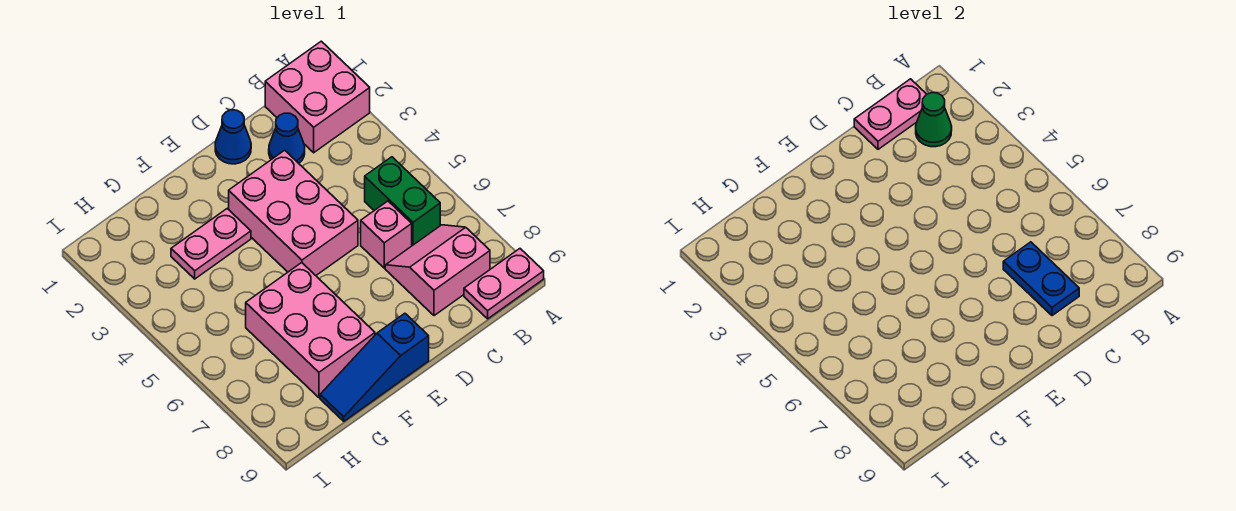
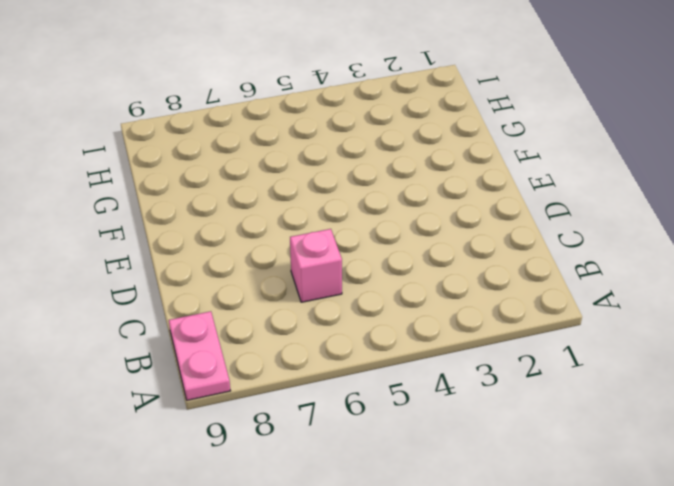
none -> pink 2x2 brick [265,41,370,153]
none -> green 1x2 brick [365,157,440,246]
none -> pink 2x2 slope [385,225,490,316]

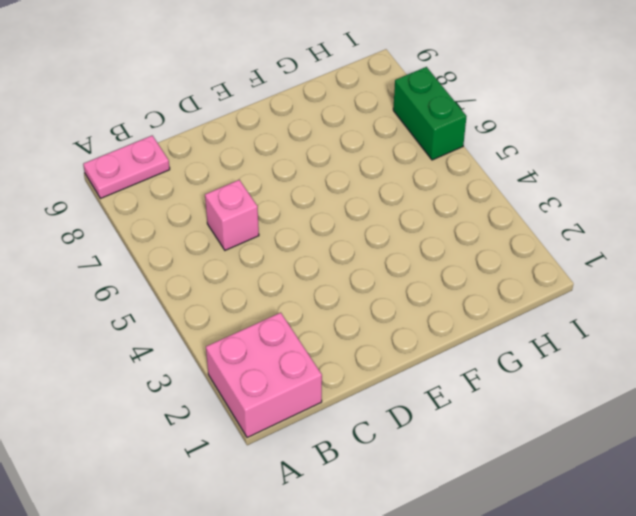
green 1x2 brick [393,67,467,160] -> green 1x2 brick moved to [365,157,440,246]
none -> pink 2x2 slope [385,225,490,316]
none -> blue 1x1 cone [269,113,305,163]
none -> blue 1x1 cone [215,110,251,164]

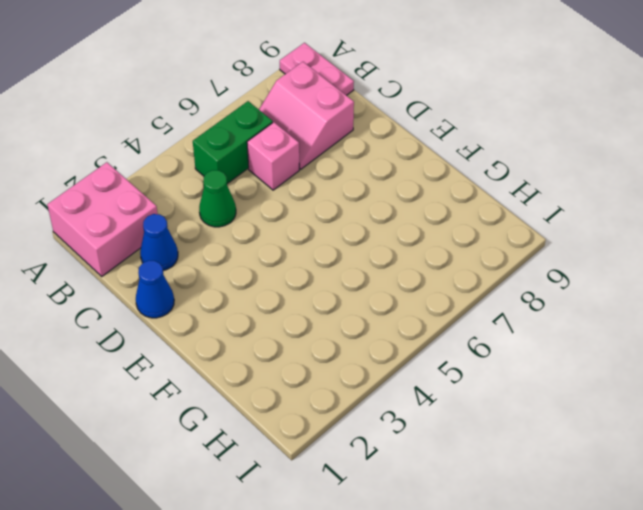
green 1x1 cone [199,170,236,227] -> green 1x1 cone moved to [916,93,952,147]
none -> pink 2x3 brick [229,150,358,276]
none -> blue 1x3 slope [320,313,429,421]
none -> pink 1x2 plate [171,209,251,279]

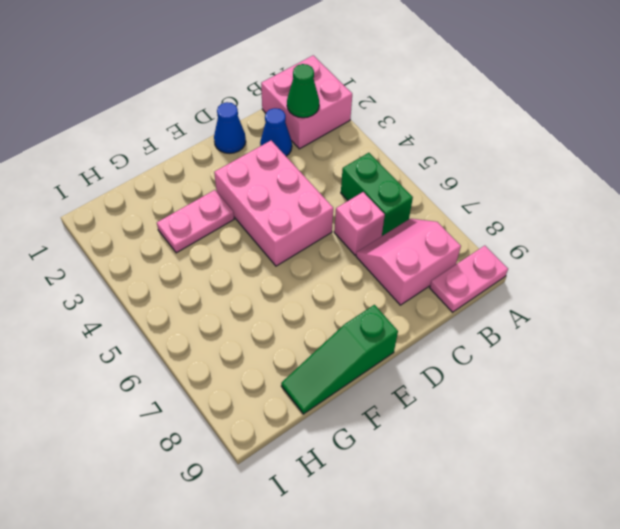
green 1x3 slope [281,305,398,414] -> blue 1x3 slope [320,313,429,421]
none -> pink 2x3 brick [246,263,375,398]
none -> pink 1x2 plate [854,79,927,149]
none -> blue 1x2 plate [1003,242,1079,316]

